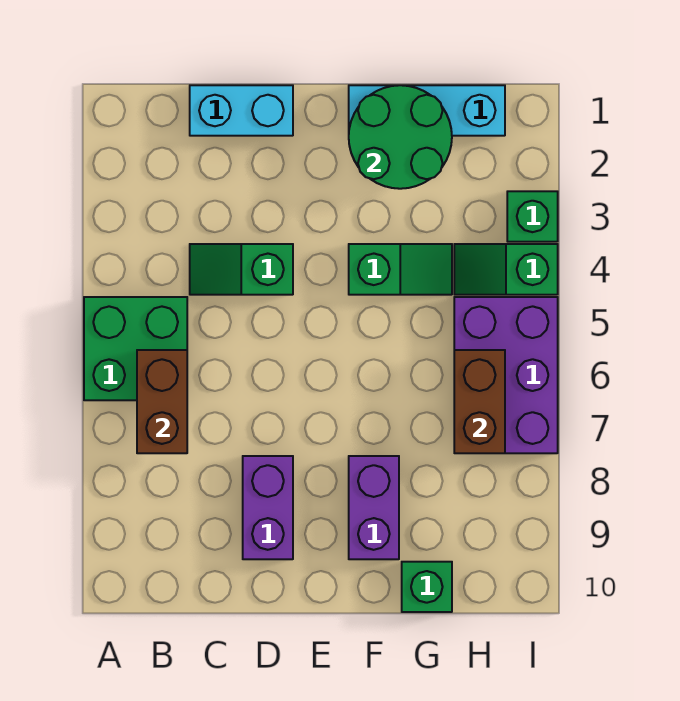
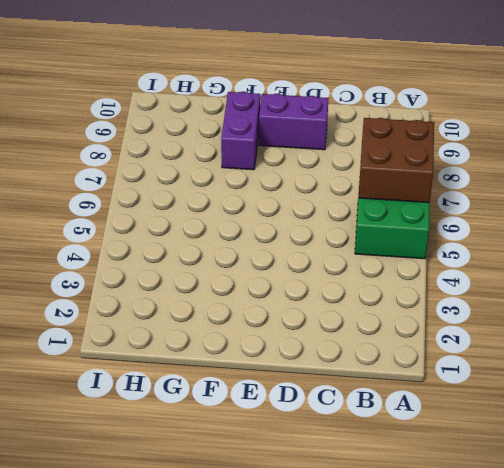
brown 2x2 brick [359,118,434,203] -> brown 1x2 brick [137,350,187,453]
purple 1x2 brick [259,94,328,150] -> purple 1x2 brick turned to [243,456,293,559]
none -> cyan 1x2 brick [190,85,293,136]
none -> green 1x2 slope [190,244,293,295]
none -> cyan 1x3 brick [349,85,505,136]

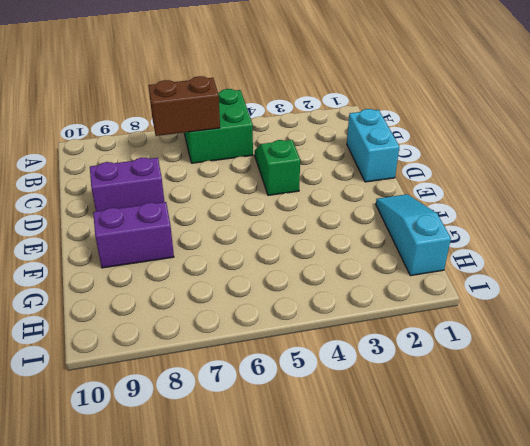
cyan 1x3 slope [376,194,451,276] -> cyan 1x3 brick [349,85,505,136]
none -> green 1x2 slope [349,244,452,295]
none -> green 1x1 brick [402,562,452,612]
none -> green 1x2 slope [454,244,558,295]

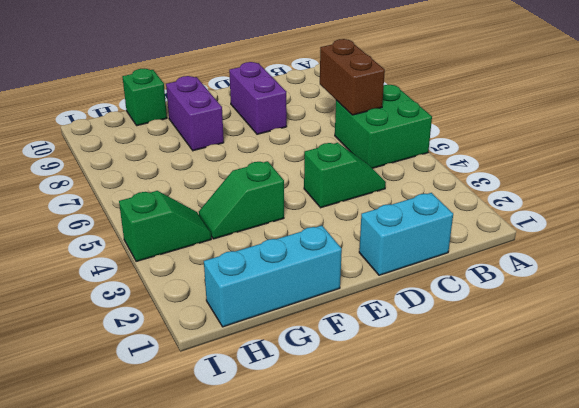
none -> purple 2x3 brick [454,297,558,453]
none -> green 1x1 brick [507,191,558,242]
none -> green 2x2 round brick [349,85,452,189]

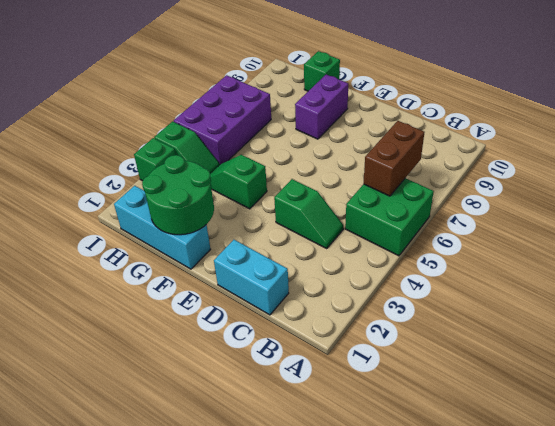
none -> purple 1x2 brick [243,456,293,559]
none -> brown 1x2 brick [454,350,505,453]

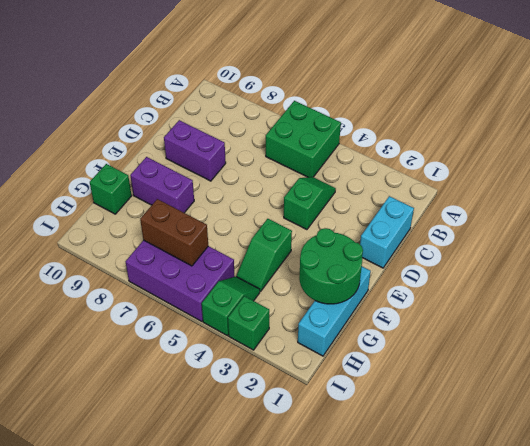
none -> brown 1x2 brick [137,350,187,453]

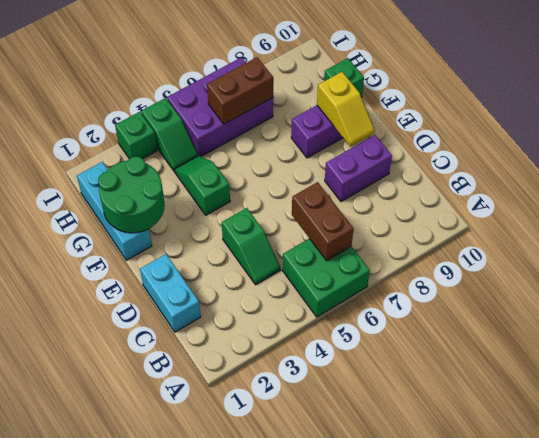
brown 1x2 brick [292,182,353,261] -> brown 1x2 brick turned to [137,350,187,453]
yellow 1x2 slope [317,72,375,147] -> none

